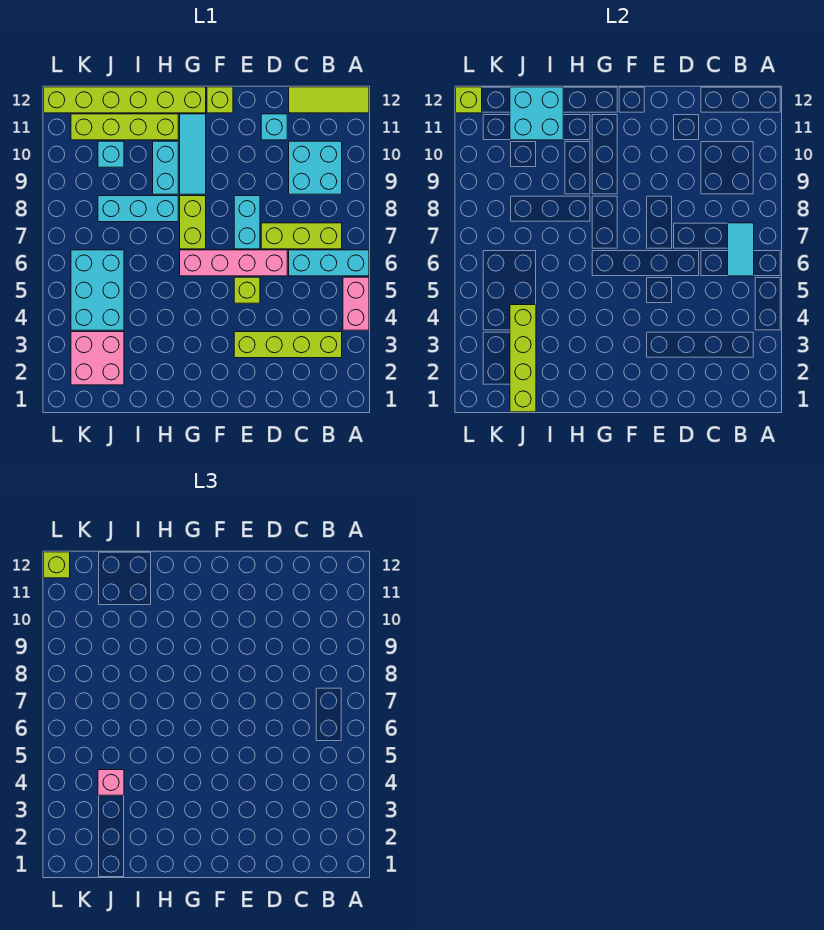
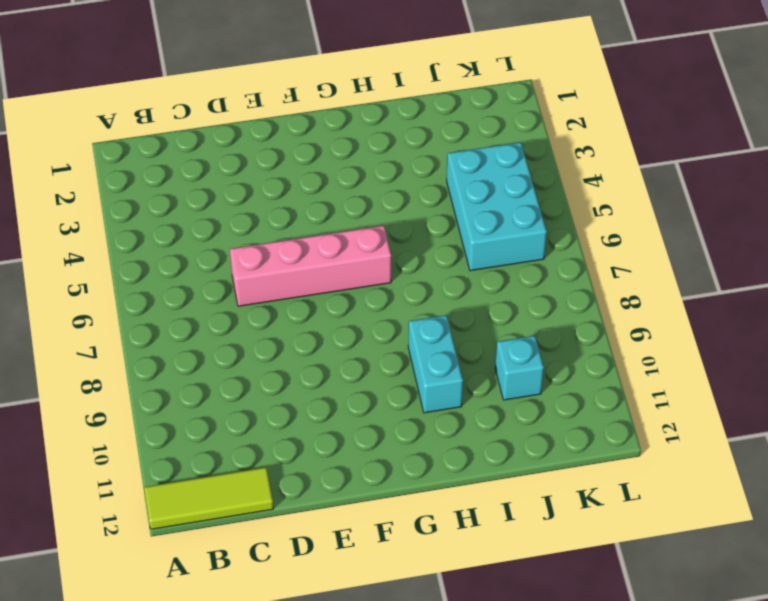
none -> pink 1x2 brick [343,277,369,330]
none -> cyan 1x3 brick [289,250,369,276]
none -> lime 1x4 brick [234,332,342,358]

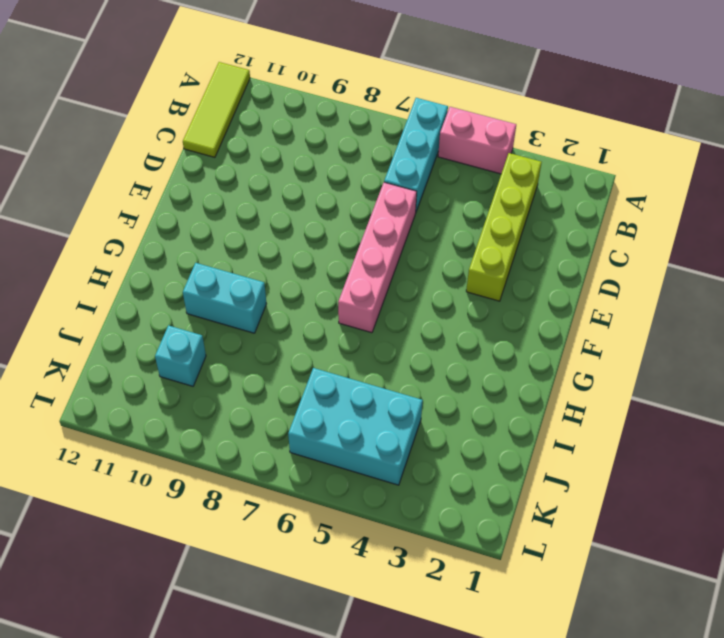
none -> lime 1x3 brick [261,223,342,249]
none -> cyan 2x2 brick [289,141,342,194]
none -> cyan 1x1 brick [261,114,287,140]

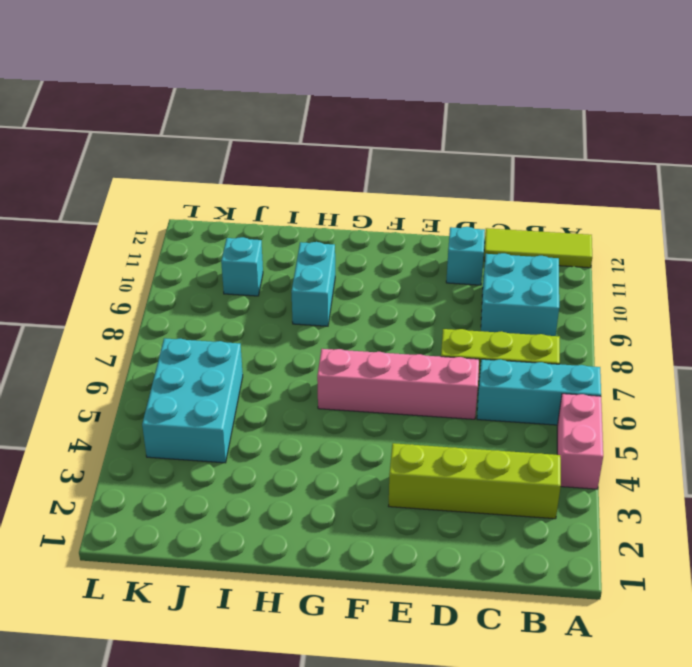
none -> lime 1x1 brick [234,277,260,303]
none -> cyan 1x2 brick [234,196,260,249]
none -> lime 1x1 brick [207,87,233,113]

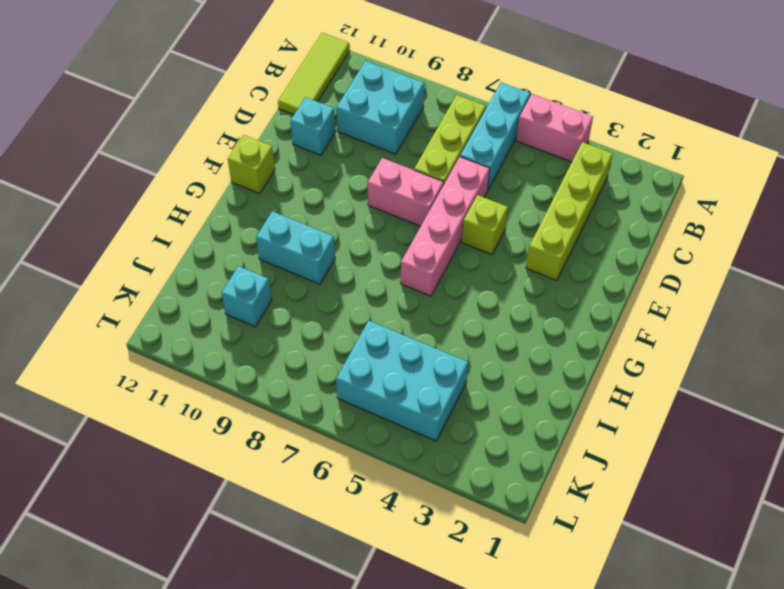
pink 1x2 brick [368,158,444,226] -> cyan 1x2 brick [234,196,260,249]
none -> lime 1x2 brick [180,196,206,249]
none -> cyan 1x3 tile [180,114,206,194]
none -> lime 1x6 brick [44,87,206,113]

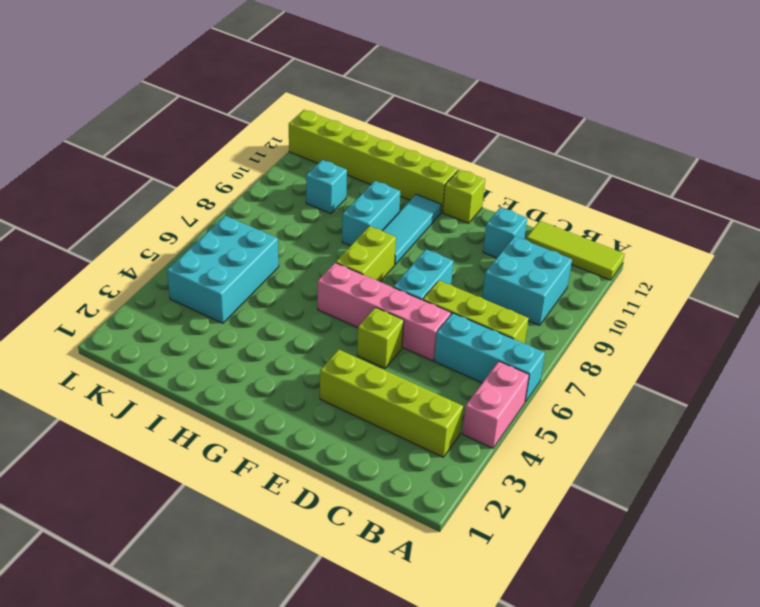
none -> cyan 1x3 brick [98,196,178,222]
none -> lime 1x4 brick [71,114,178,140]
none -> pink 2x2 brick [71,332,124,385]

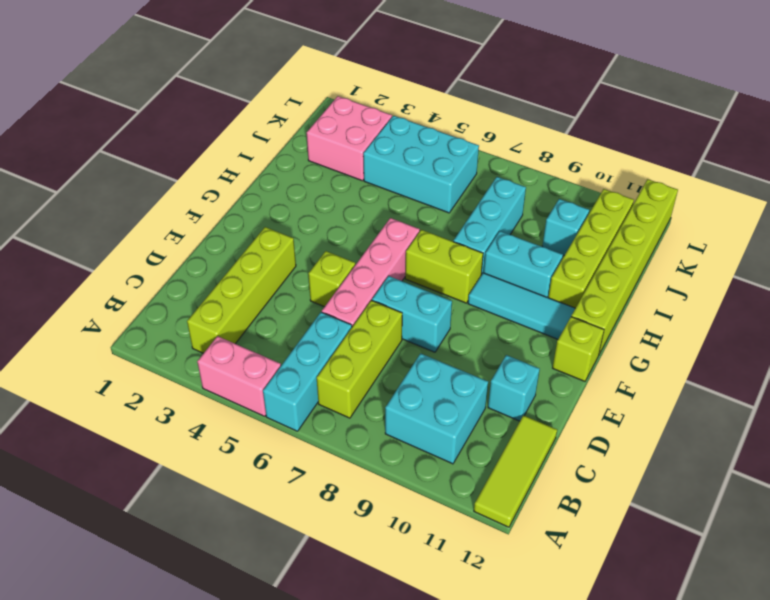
none -> cyan 1x2 tile [728,223,754,276]
none -> cyan 2x2 brick [510,87,563,140]
none -> lime 1x4 brick [510,305,536,412]

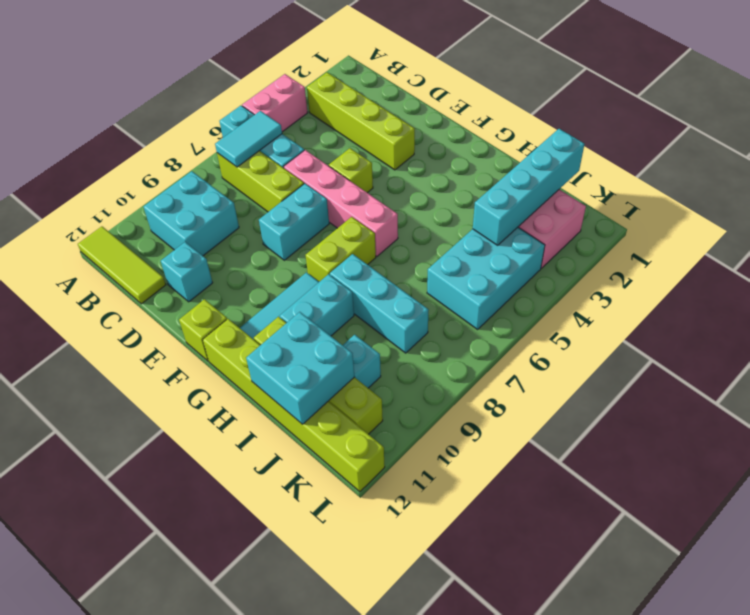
cyan 1x4 brick [473,129,584,245] -> lime 1x4 brick [510,305,536,412]
none -> lime 1x1 brick [456,87,482,113]
none -> pink 1x1 brick [98,770,124,795]
none -> lime 1x1 brick [44,552,70,578]

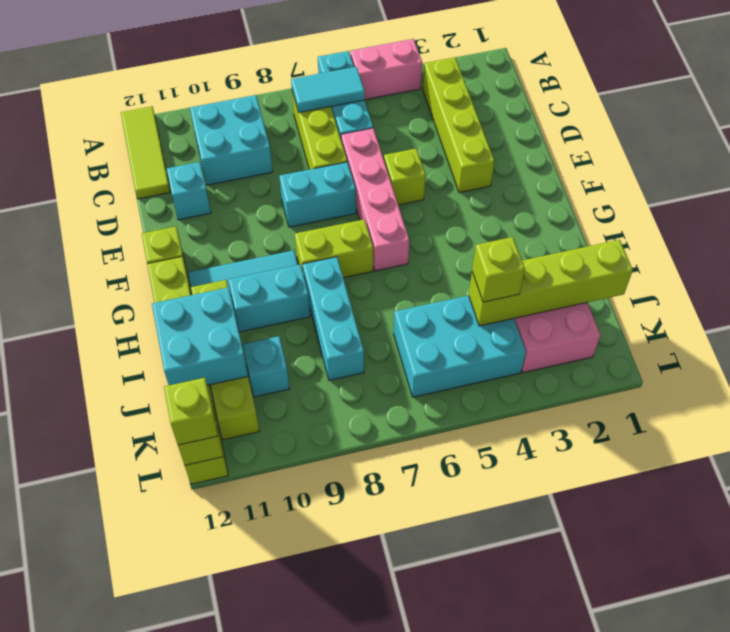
lime 1x1 brick [472,237,525,302] -> pink 1x1 brick [98,770,124,795]

